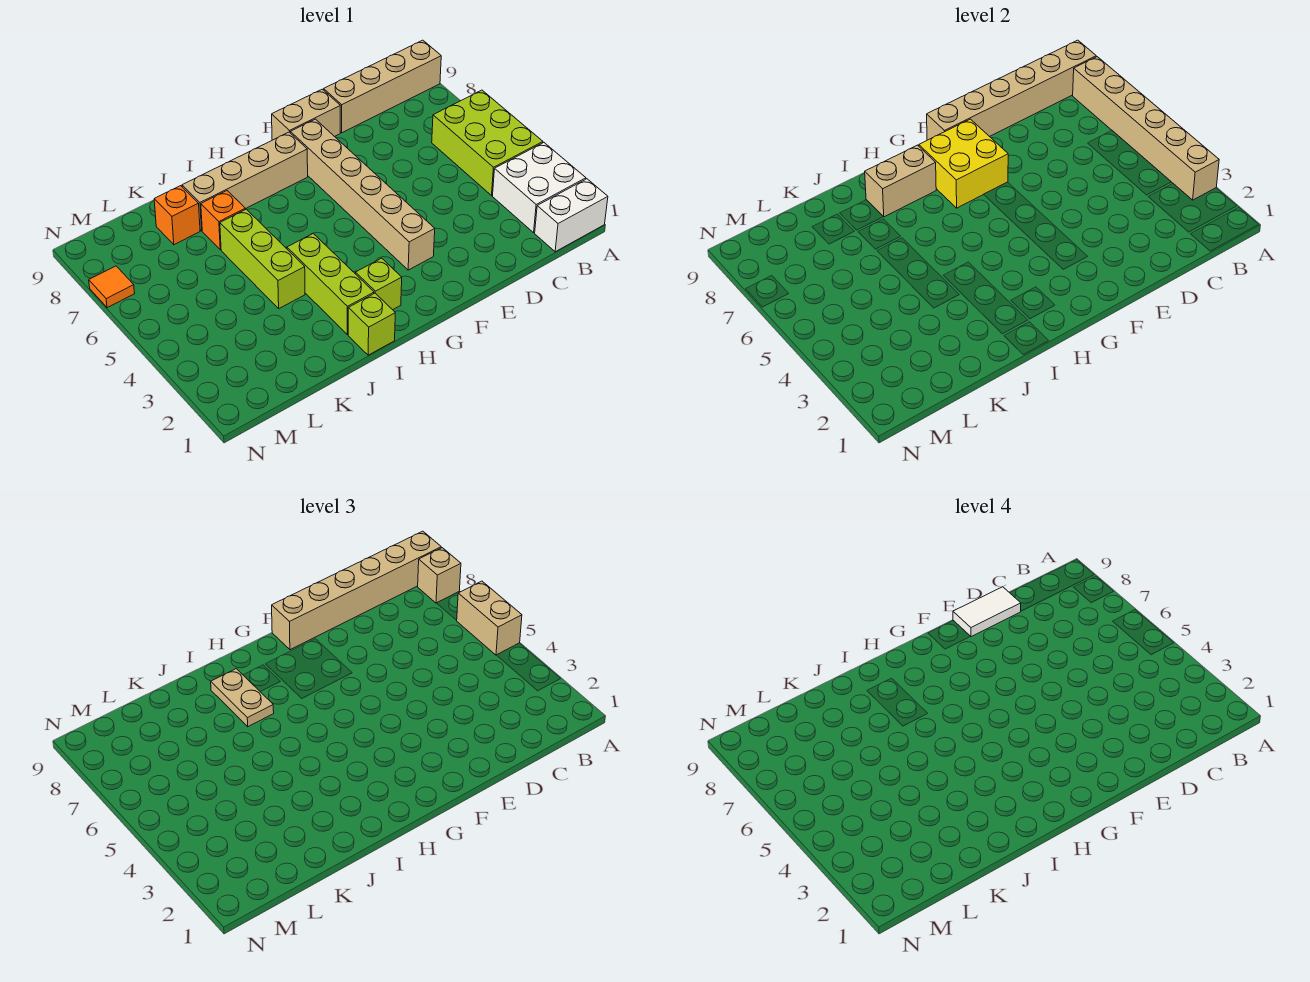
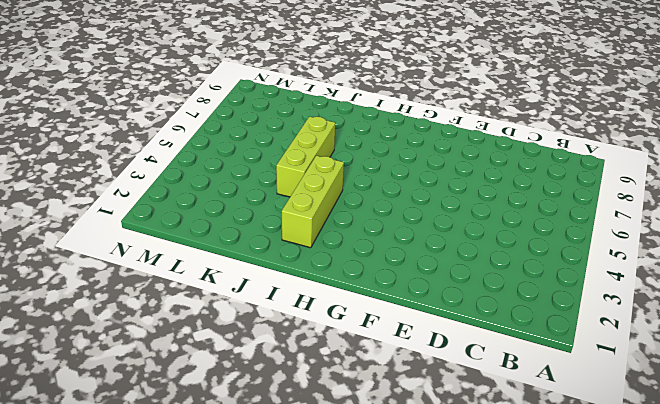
none -> white 1x2 brick [535,179,608,252]
none -> white 2x2 brick [493,143,586,233]
none -> lime 2x3 brick [432,90,543,195]

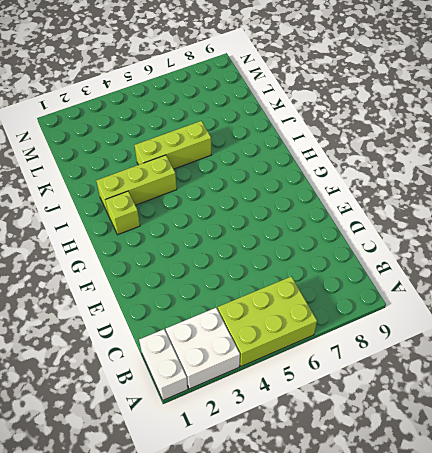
none -> tan 1x4 brick [324,40,441,133]
none -> tan 1x2 brick [272,89,340,140]
none -> tan 1x6 brick [290,119,435,270]

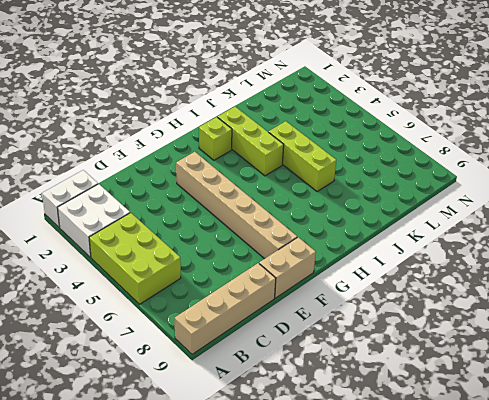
none -> tan 1x4 brick [182,132,308,231]
none -> lime 1x1 brick [348,293,395,355]
none -> orange 1x1 brick [201,191,245,250]

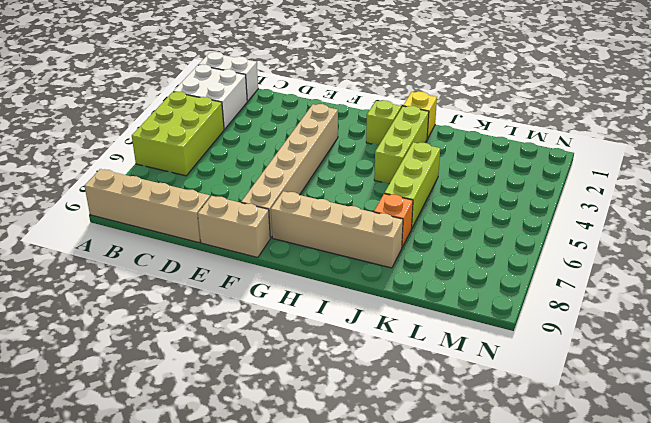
yellow 1x1 brick [403,91,437,138] -> lime 1x1 brick [348,293,395,355]
none -> orange 1x1 brick [154,186,200,245]
none -> orange 1x1 tile [89,266,135,308]
none -> tan 1x6 brick [1073,57,1219,200]

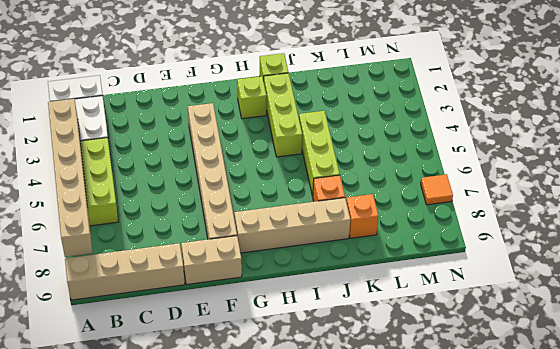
none -> tan 1x6 brick [927,40,1096,140]
none -> yellow 2x2 brick [919,119,1008,208]
none -> tan 1x2 brick [865,145,936,217]

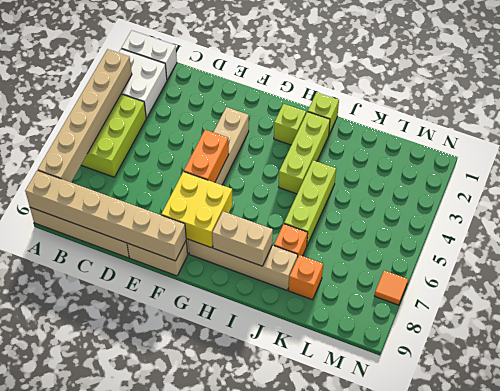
orange 1x2 brick [184,130,229,183] -> none
none -> tan 1x2 brick [456,581,522,655]
none -> tan 1x1 brick [418,548,461,603]
none -> tan 1x6 brick [272,531,441,650]

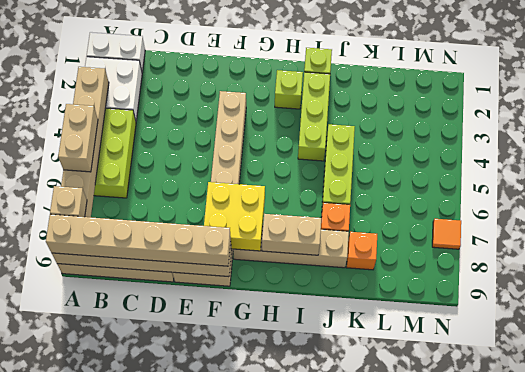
none -> tan 1x2 plate [211,669,274,727]
none -> white 1x2 tile [953,587,1021,637]

